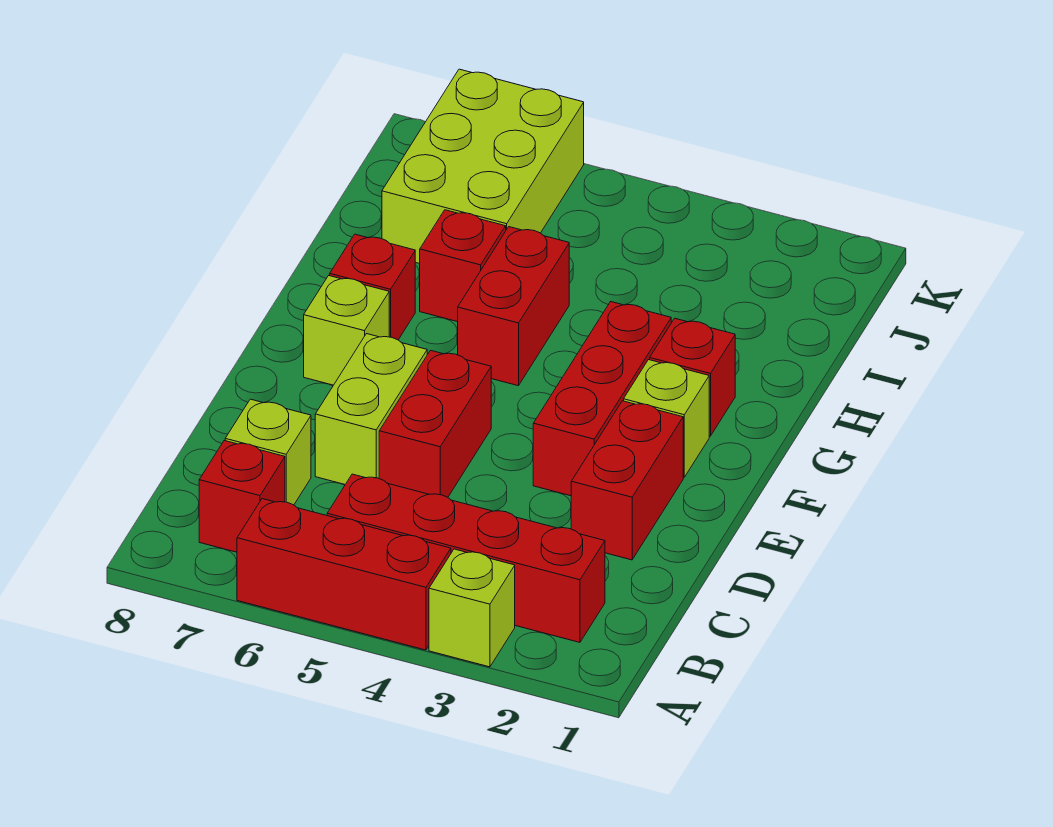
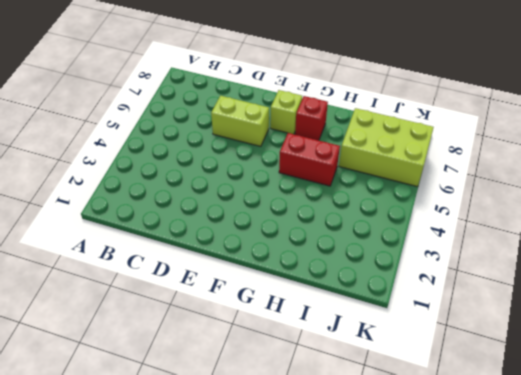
none -> lime 1x1 brick [429,549,515,667]
none -> red 1x3 brick [237,499,451,650]
none -> red 1x4 brick [327,474,605,642]

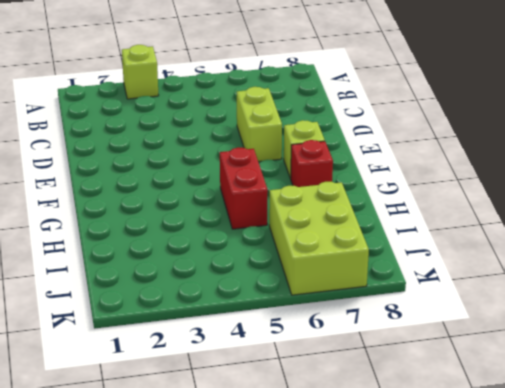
none -> red 1x3 brick [237,499,451,650]
none -> red 1x4 brick [327,474,605,642]
none -> red 1x1 brick [199,441,285,552]

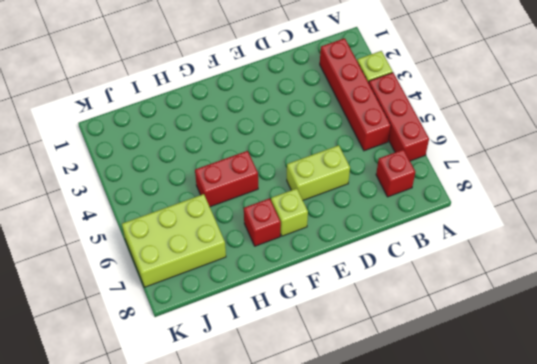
none -> lime 1x1 brick [225,399,311,505]
none -> red 1x2 brick [571,401,683,560]
none -> red 1x2 brick [379,350,491,497]

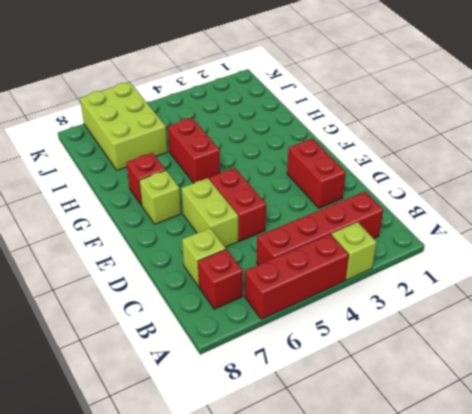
none -> red 1x3 brick [533,302,671,496]
none -> lime 1x1 brick [624,360,709,477]
none -> red 1x1 brick [650,318,735,436]

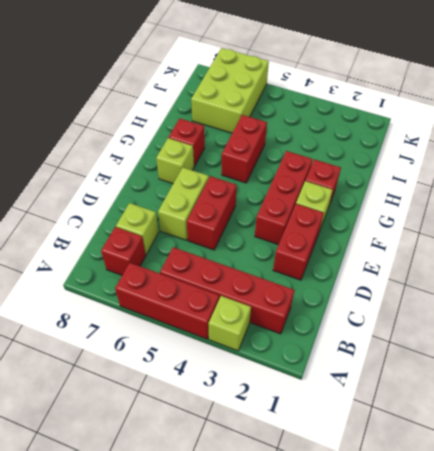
none -> red 1x1 brick [420,210,506,322]

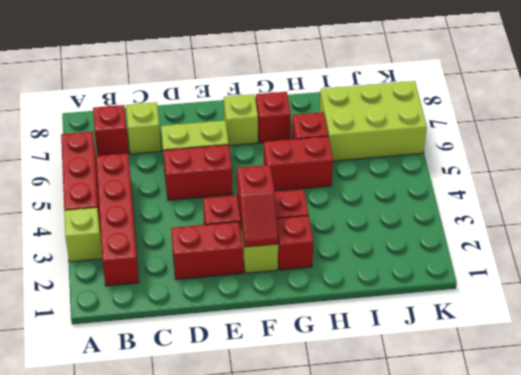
red 1x2 slope [237,165,278,247] -> none

